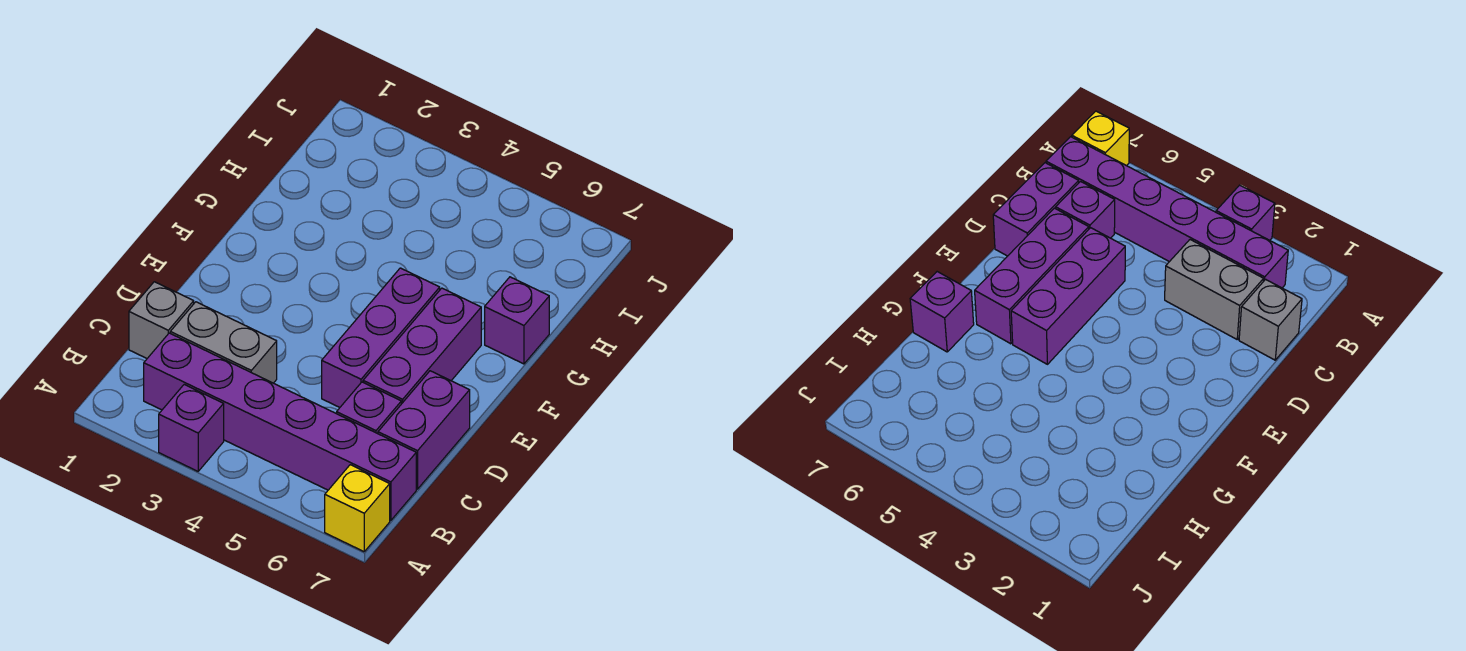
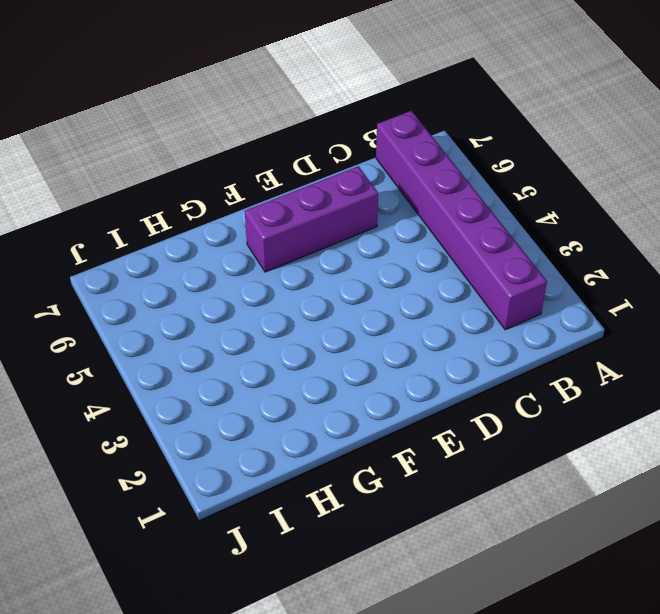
none -> purple 1x1 brick [159,385,224,471]
none -> yellow 1x1 brick [325,465,390,552]

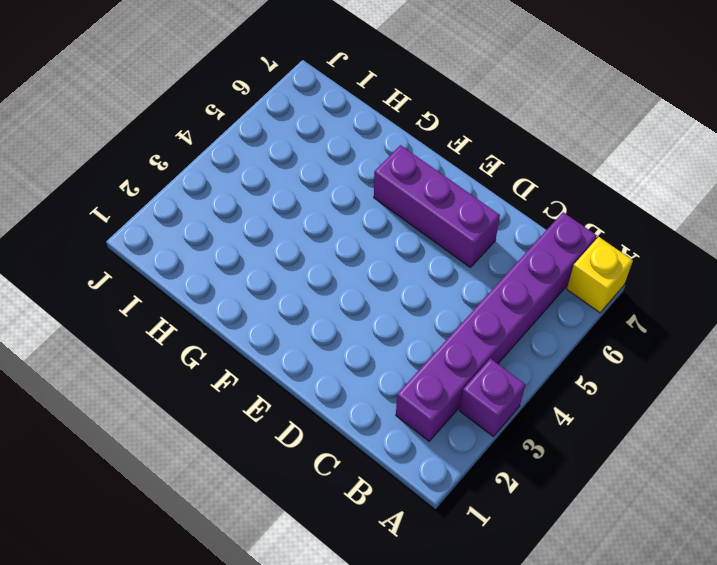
none -> grey 1x1 brick [129,282,194,358]
none -> grey 1x2 brick [170,302,277,383]

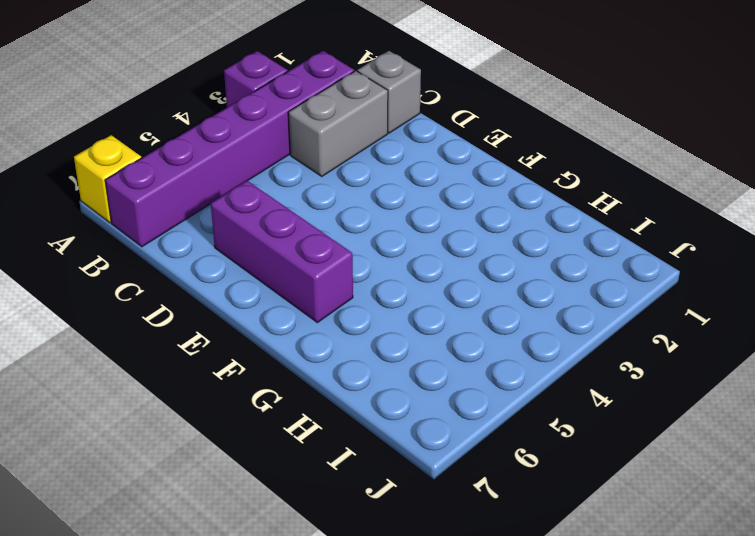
none -> purple 1x1 brick [337,382,401,434]
none -> purple 1x2 brick [378,371,470,489]

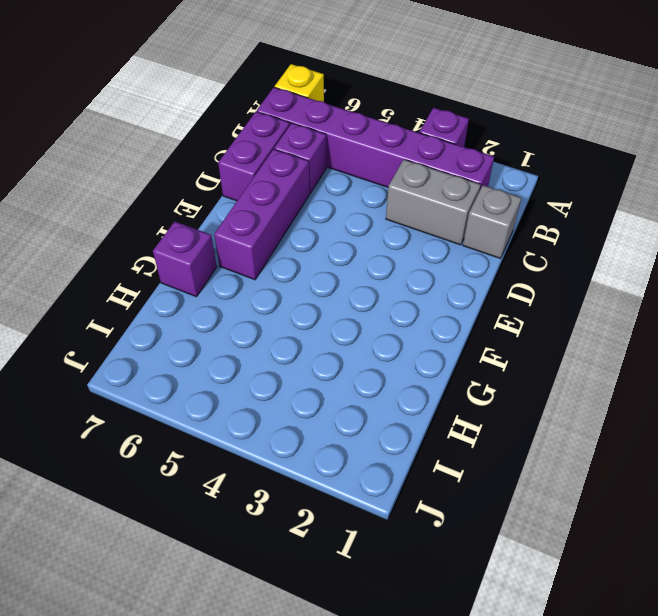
none -> purple 1x3 brick [322,268,440,407]

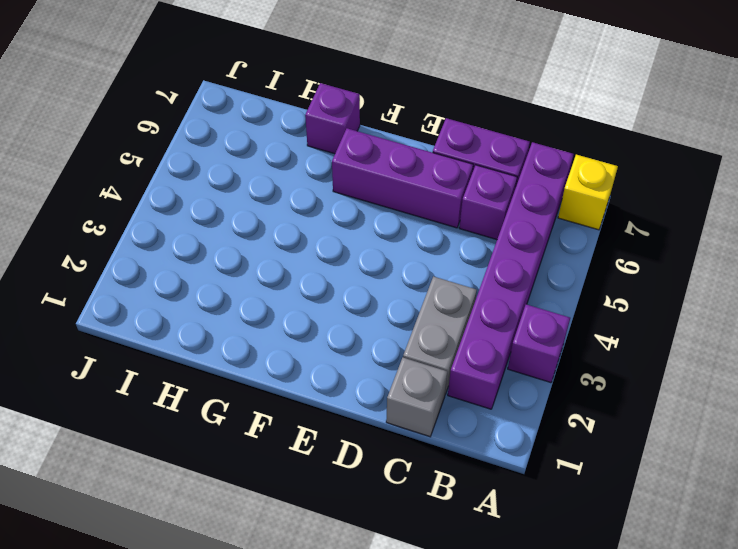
none -> purple 1x3 brick [322,268,440,407]

